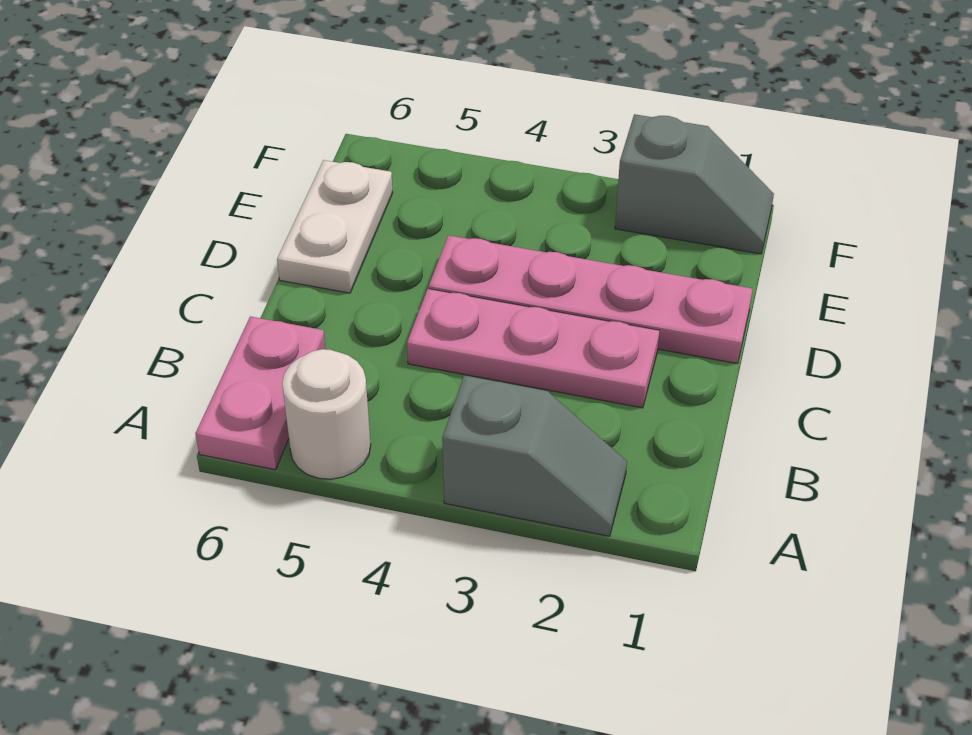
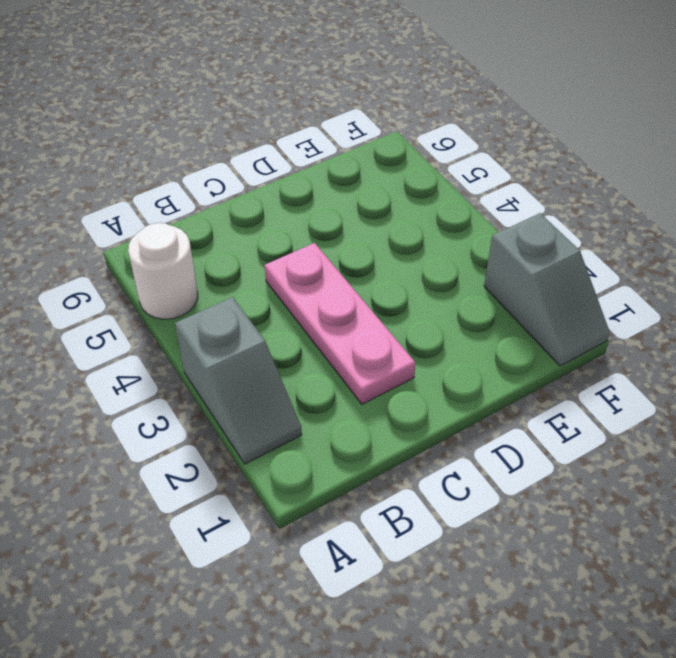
none -> pink 1x2 plate [195,316,325,470]
none -> pink 1x4 plate [429,235,752,364]

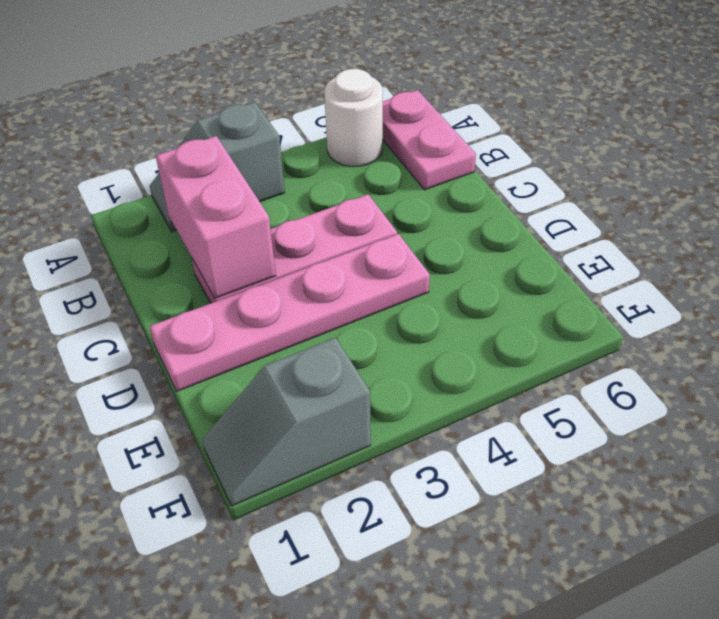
pink 1x2 brick [156,136,276,298] -> none
none -> white 1x2 plate [277,160,393,293]

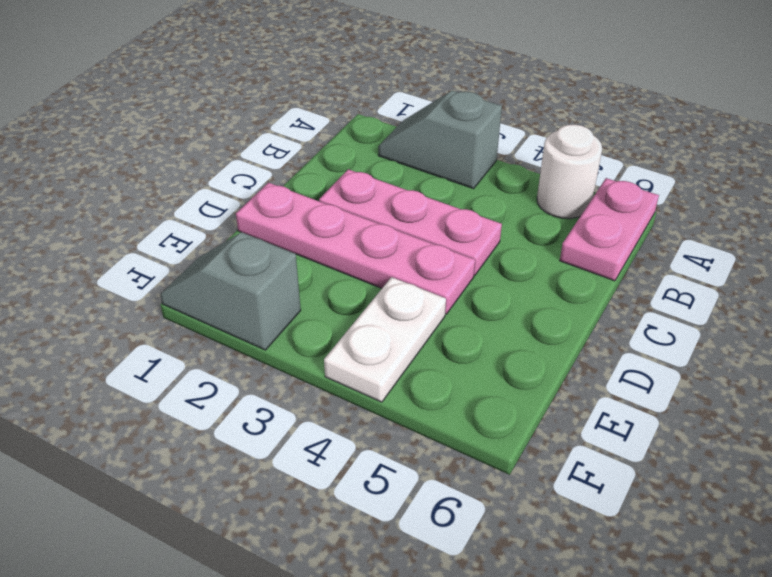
white 1x2 plate [324,277,446,402] -> white 1x2 plate moved to [277,160,393,293]

